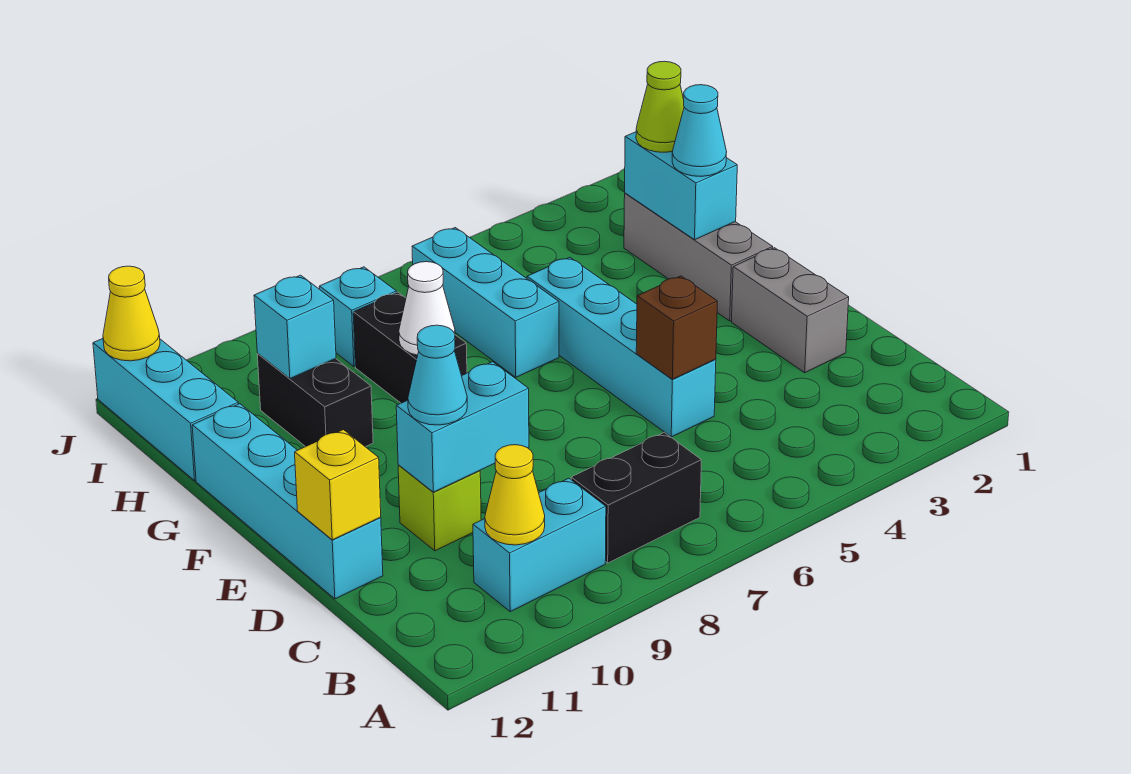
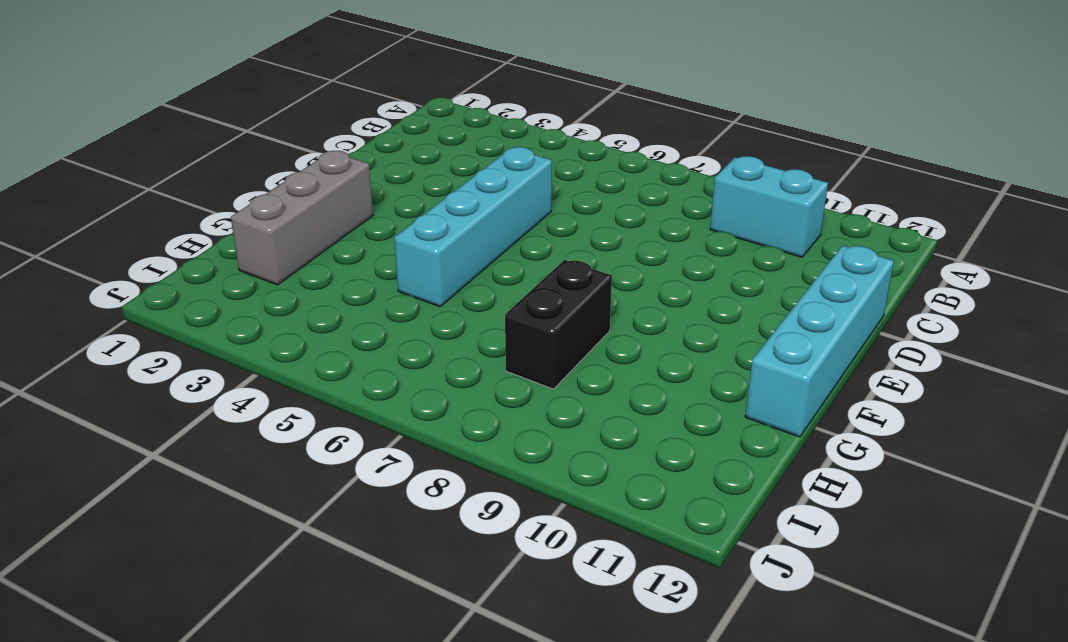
none -> black 1x2 brick [571,433,701,563]
none -> grey 1x2 brick [732,248,849,373]
none -> lime 1x1 brick [398,465,481,551]

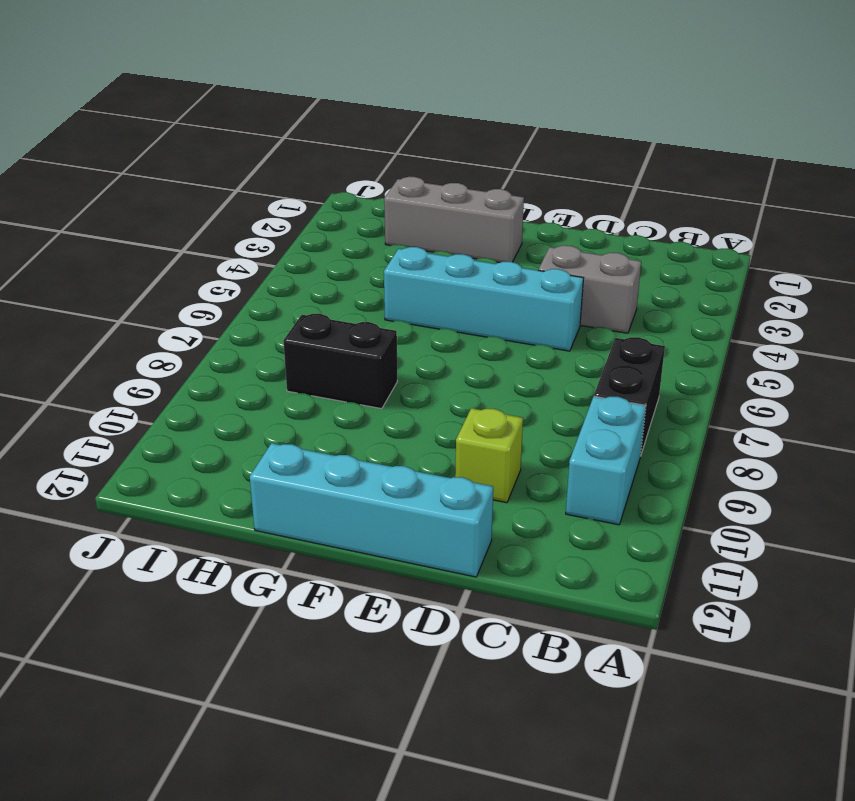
grey 1x2 brick [538,245,641,333] -> grey 1x2 brick moved to [732,248,849,373]
none -> cyan 1x3 brick [412,228,559,377]
none -> black 1x2 brick [257,354,373,447]
none -> cyan 1x3 brick [93,339,238,480]

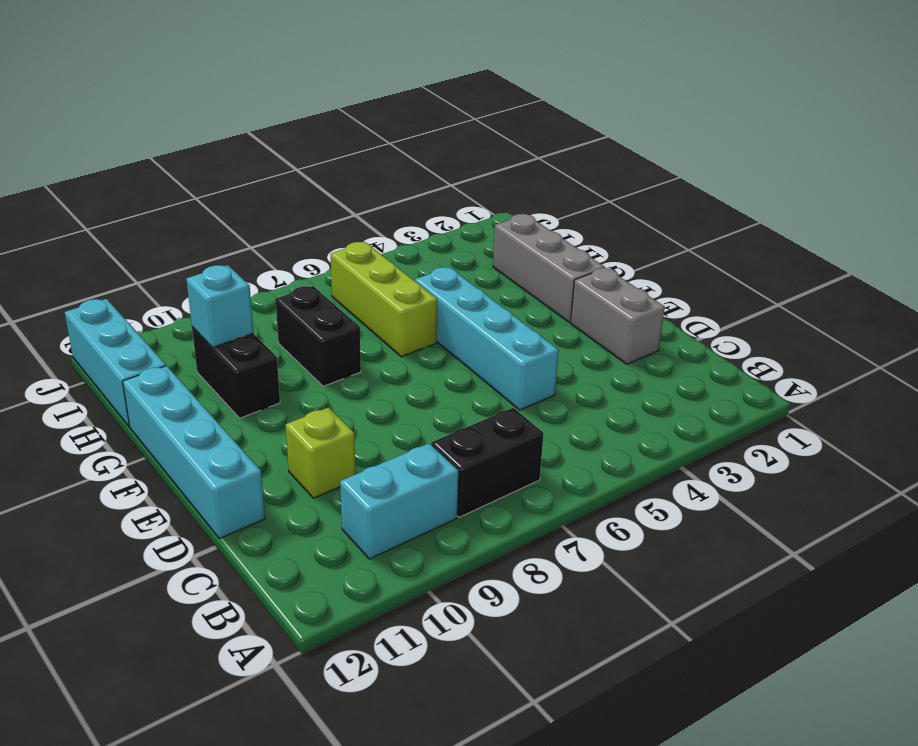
lime 1x3 brick [331,242,437,357] -> cyan 1x3 brick [412,228,559,377]
none -> cyan 1x1 brick [319,267,396,367]
none -> yellow 1x1 cone [485,445,545,545]
none -> brown 1x1 brick [636,276,717,379]

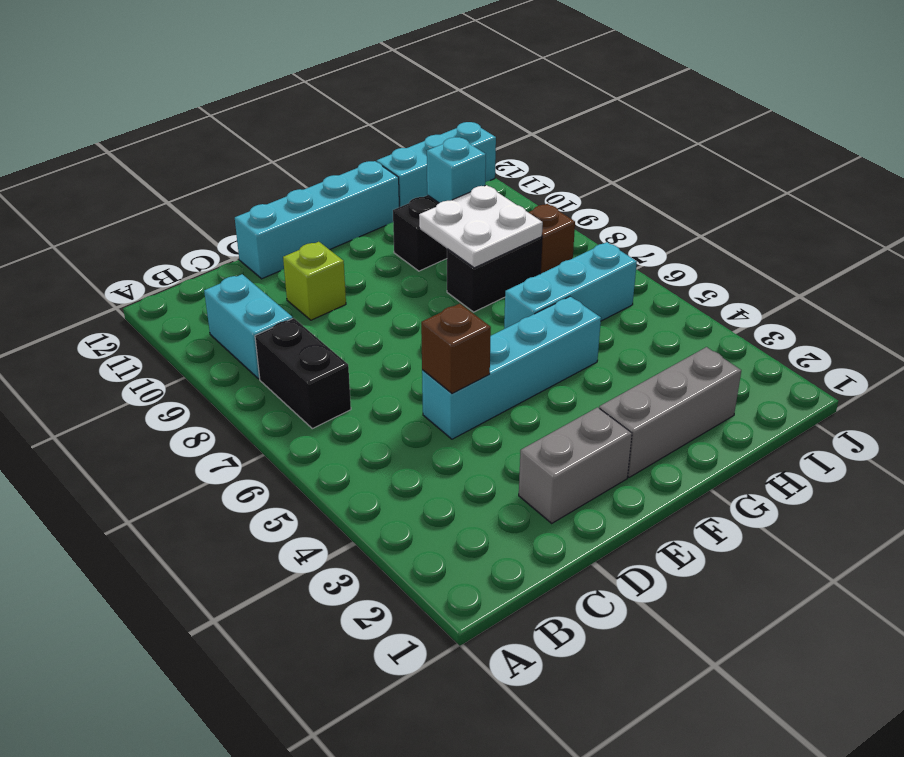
white 2x2 plate [419,185,543,268] -> white 1x1 cone [399,262,455,355]
brown 1x1 brick [528,204,575,274] -> cyan 1x1 brick [319,267,396,367]
none -> yellow 1x1 cone [485,445,545,545]
none -> cyan 1x2 brick [396,362,529,492]
none -> yellow 1x1 brick [295,430,381,540]

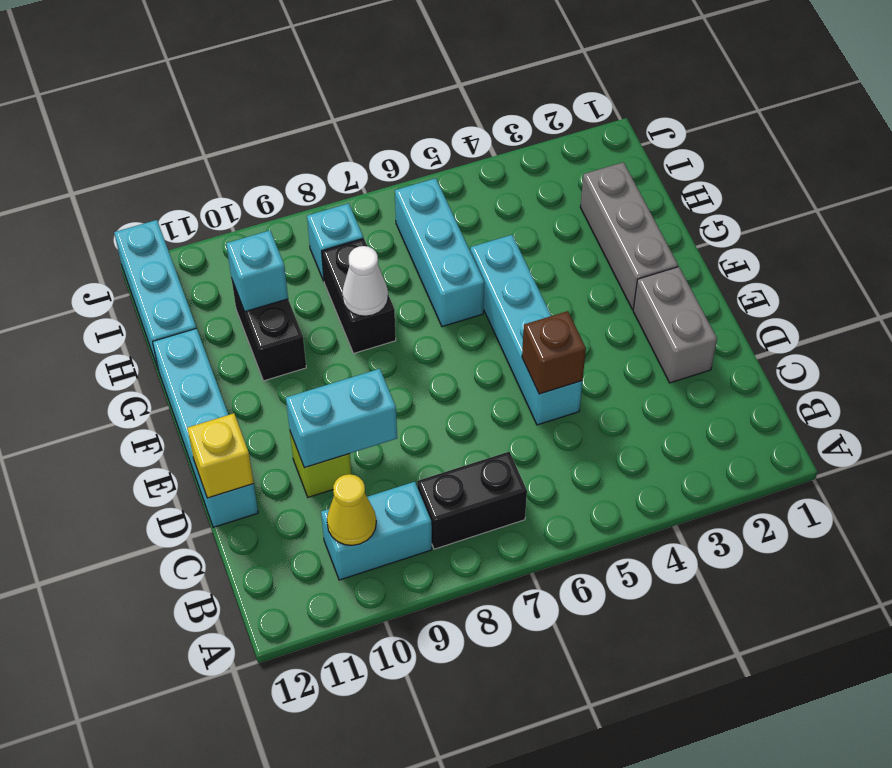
none -> cyan 1x2 brick [625,132,737,240]
none -> yellow 1x1 cone [103,266,160,361]
none -> cyan 1x1 cone [408,325,467,425]

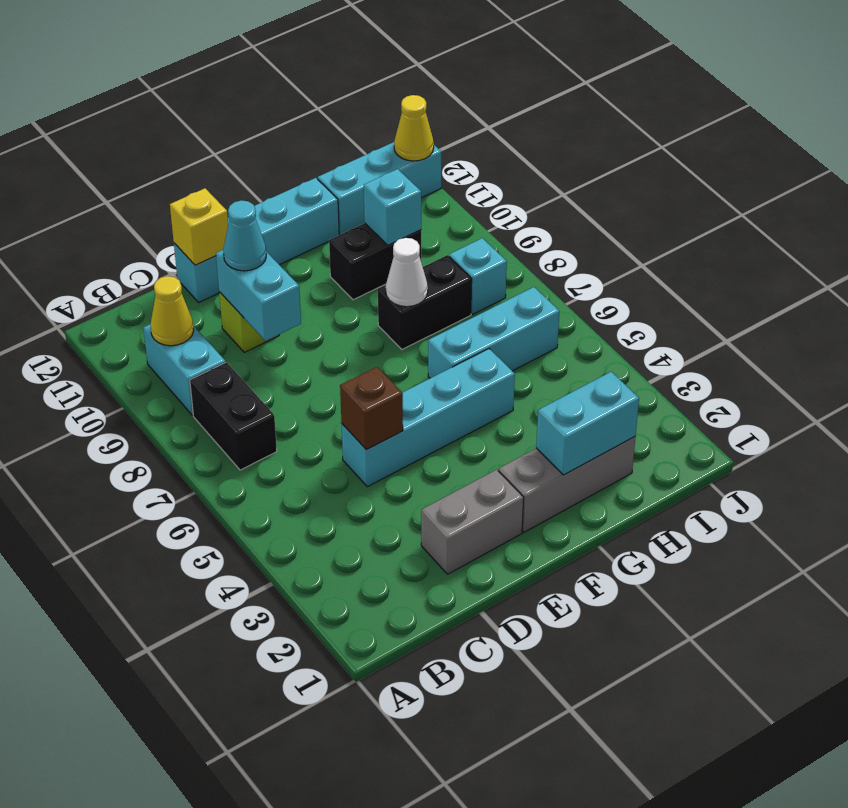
none -> cyan 1x1 cone [672,85,727,176]
none -> lime 1x1 cone [636,61,684,152]

